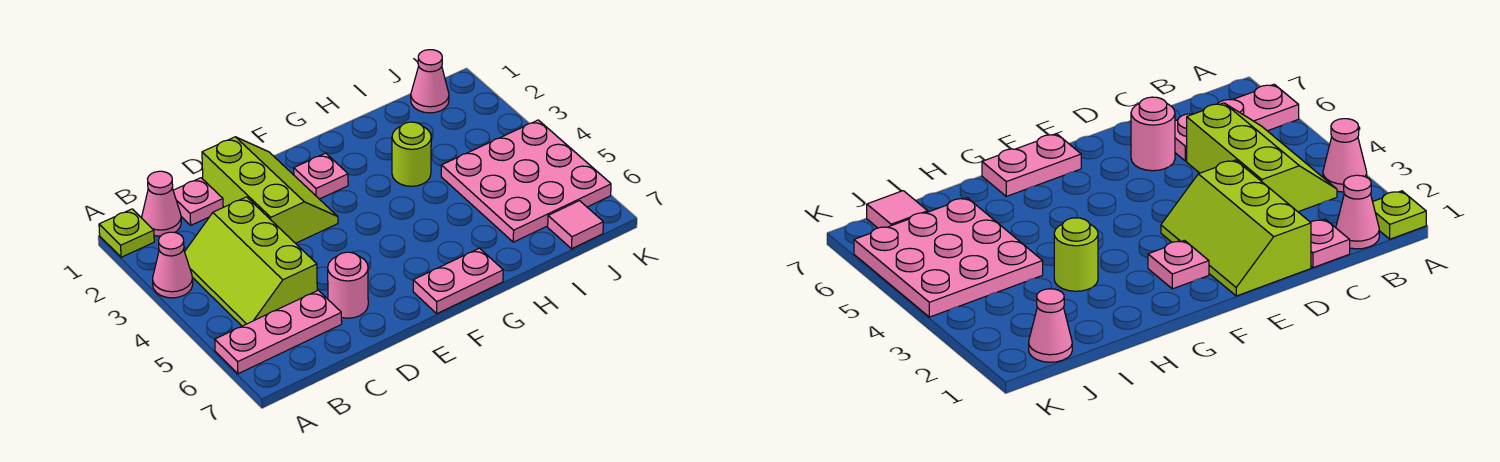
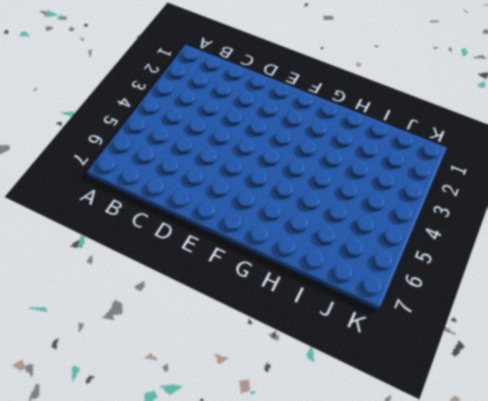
none -> lime 1x1 plate [99,209,154,257]
none -> pink 1x1 cone [153,232,193,298]
none -> pink 1x3 plate [215,290,342,374]

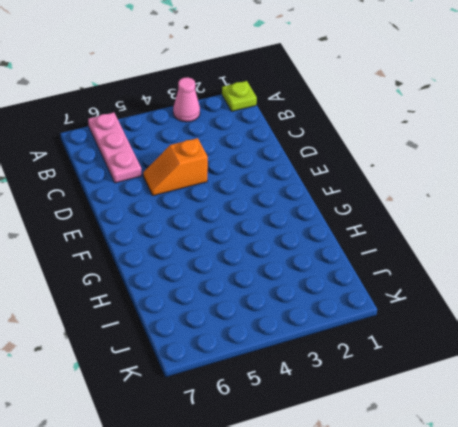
orange 1x2 slope [143,138,208,196] -> none
none -> pink 1x1 cone [142,171,181,236]
none -> lime 2x3 slope [185,197,317,326]
none -> pink 1x1 plate [173,178,223,225]

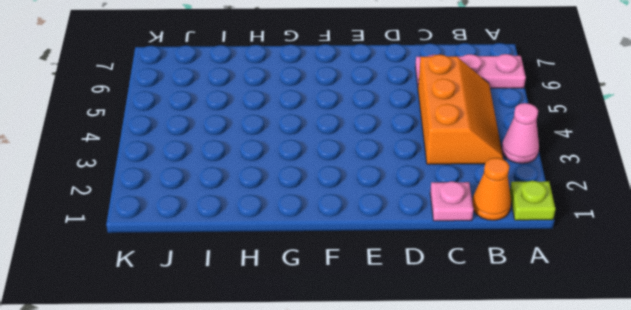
orange 1x1 cone [472,158,511,220] -> pink 1x1 cone [142,171,181,236]
orange 2x3 slope [418,54,503,164] -> lime 2x3 slope [185,197,317,326]
none -> lime 2x3 slope [202,137,338,243]
none -> pink 1x1 round brick [328,252,368,318]
none -> pink 1x1 plate [294,153,348,199]

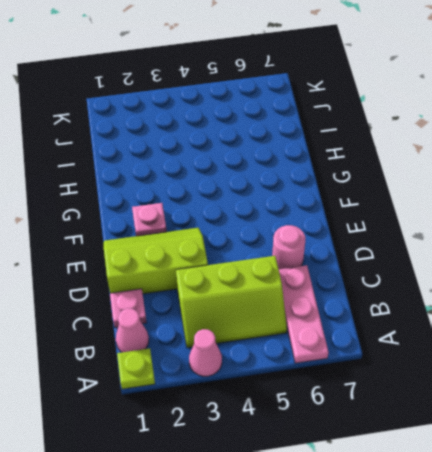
none -> pink 1x2 plate [413,248,503,314]
none -> lime 1x1 round brick [392,122,431,186]
none -> pink 3x3 plate [441,120,611,242]

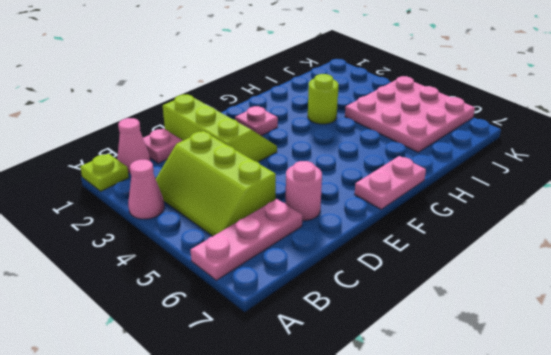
none -> pink 1x1 cone [411,50,449,113]
none -> pink 1x1 tile [548,201,603,249]

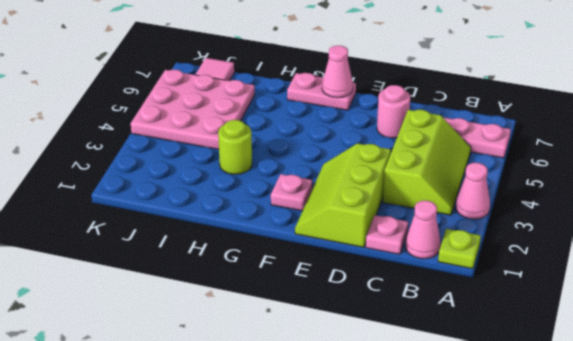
pink 1x1 cone [322,46,353,98] -> pink 1x1 cone moved to [411,50,449,113]

